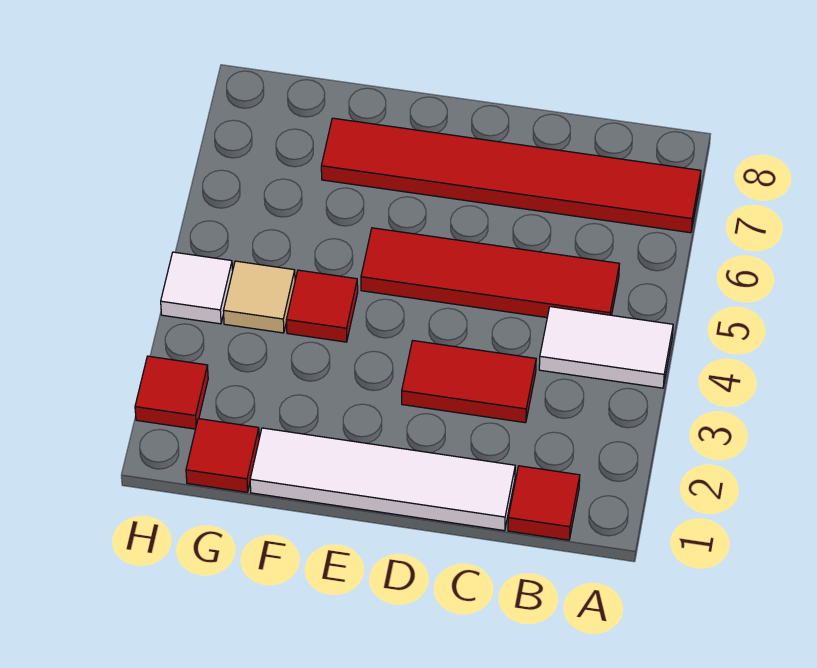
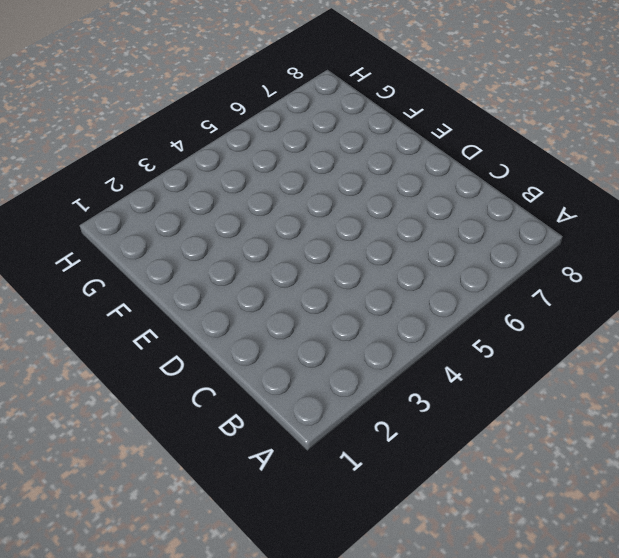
none -> white 1x2 tile [539,307,673,388]
none -> red 1x6 tile [321,118,701,233]

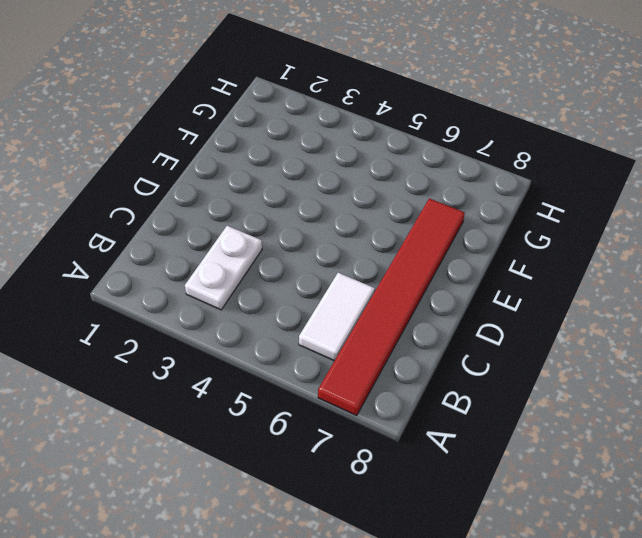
white 1x2 plate [185,226,262,310] -> red 1x2 tile [402,341,536,423]
white 1x2 tile [299,273,375,361] -> white 1x2 tile moved to [539,307,673,388]
none -> red 1x1 tile [508,466,580,540]
none -> red 1x4 tile [361,228,619,318]

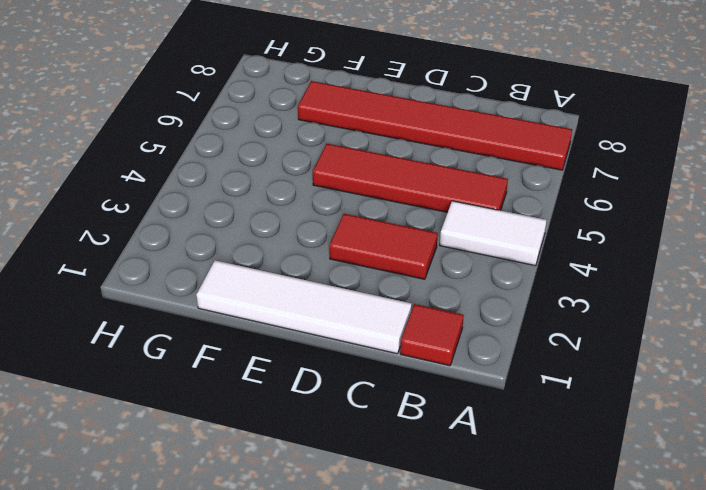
none -> red 1x1 tile [286,270,358,342]
none -> red 1x1 tile [186,419,259,492]

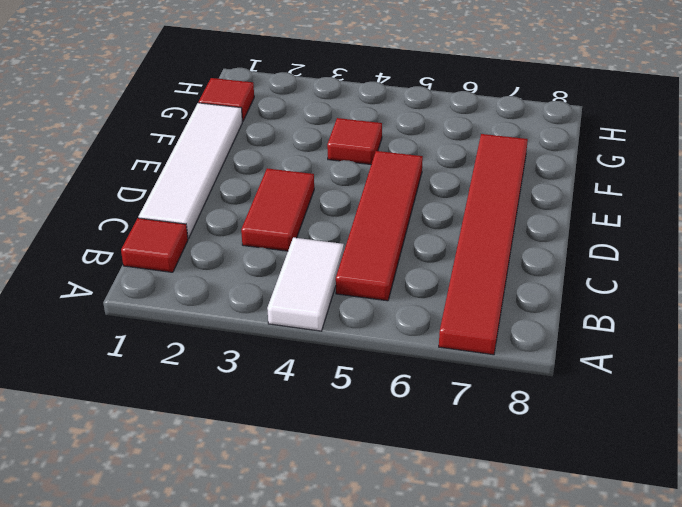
none -> tan 1x1 tile [223,261,295,333]
none -> red 1x1 tile [135,356,208,429]

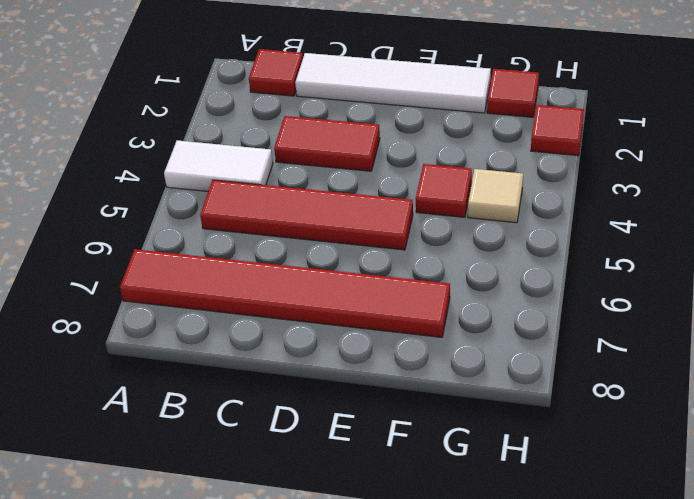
none -> white 1x1 tile [161,252,233,324]

